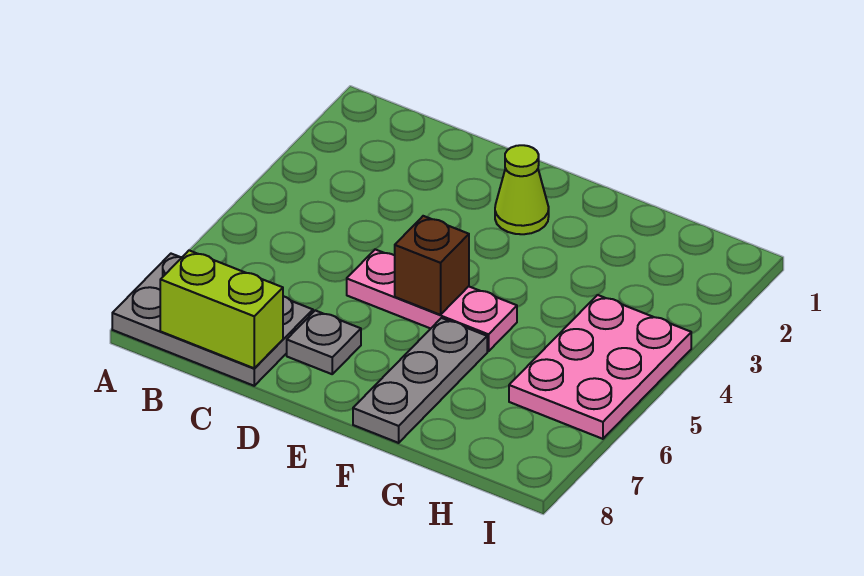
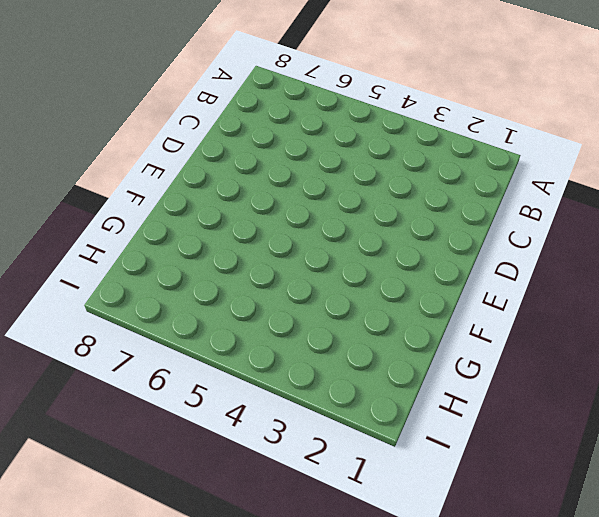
none -> grey 2x3 plate [112,254,313,386]
none -> pink 1x3 plate [347,249,517,351]

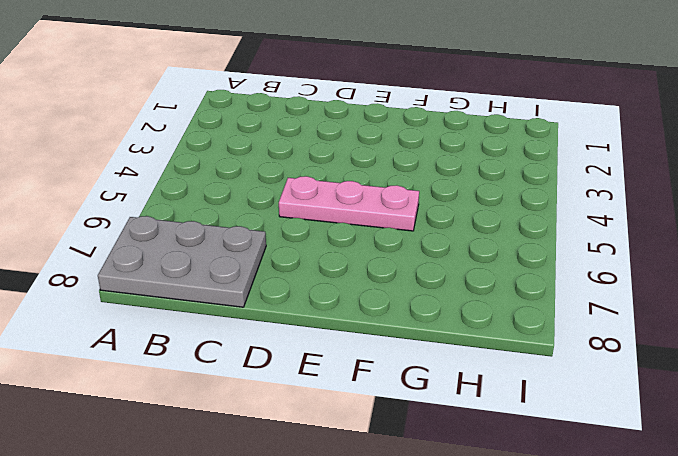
none -> grey 1x1 plate [287,310,361,374]
none -> lime 1x1 cone [495,145,549,234]

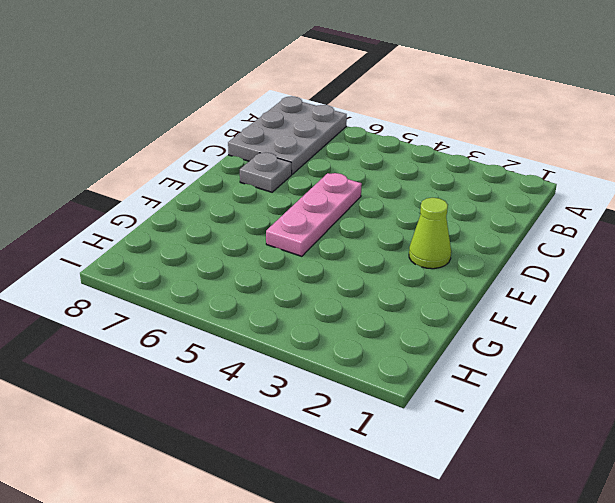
none -> grey 1x3 plate [353,318,487,443]
none -> pink 2x3 plate [509,295,691,439]

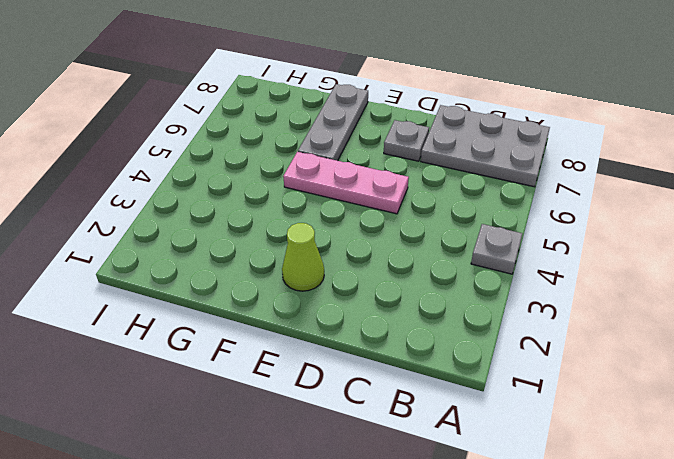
grey 1x1 plate [471,224,522,274] -> none
none -> pink 2x3 plate [509,295,691,439]
none -> lime 1x2 brick [160,250,283,368]

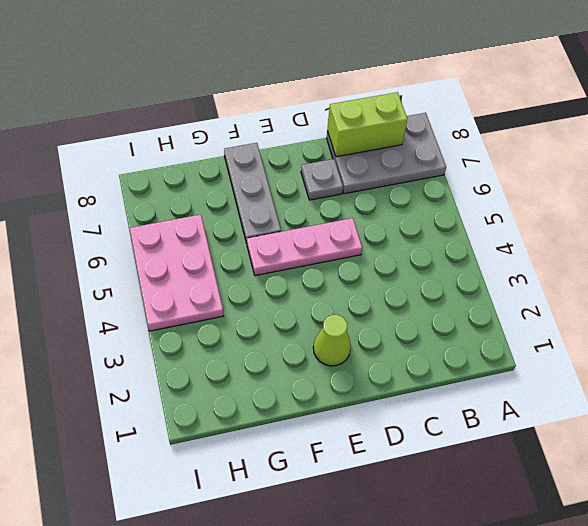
none -> brown 1x1 brick [395,216,469,315]

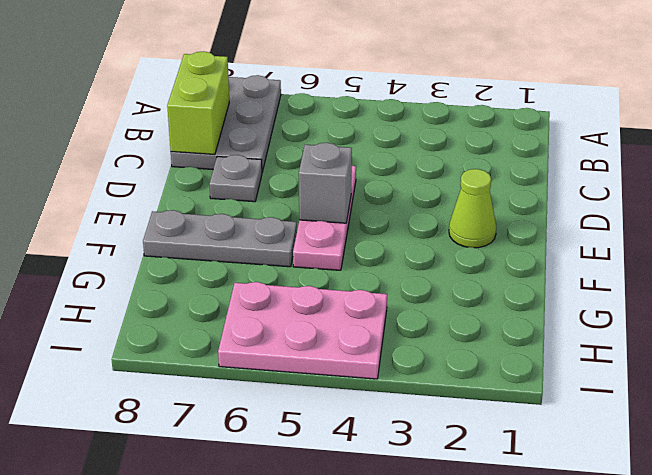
grey 1x1 brick [299,143,352,223] -> brown 1x1 brick [395,216,469,315]

